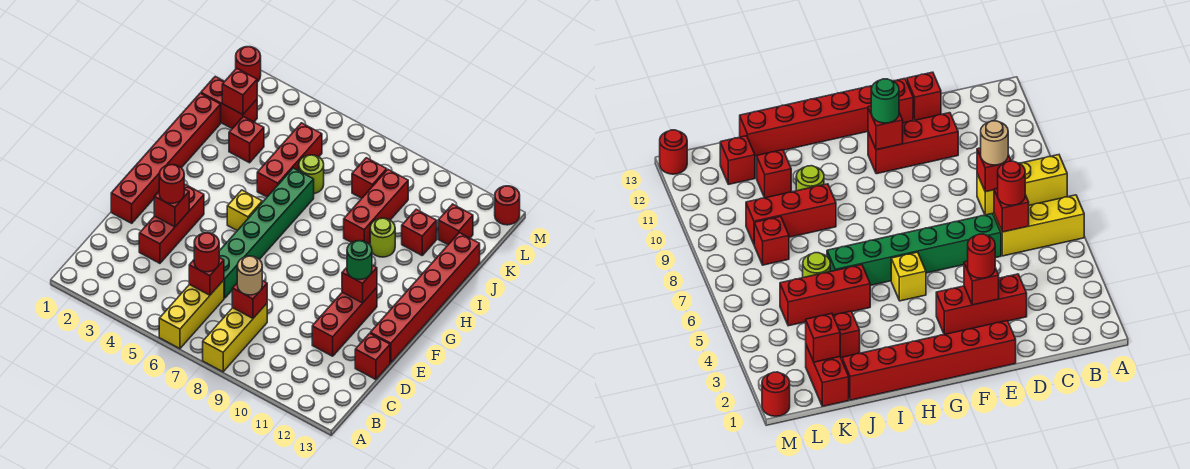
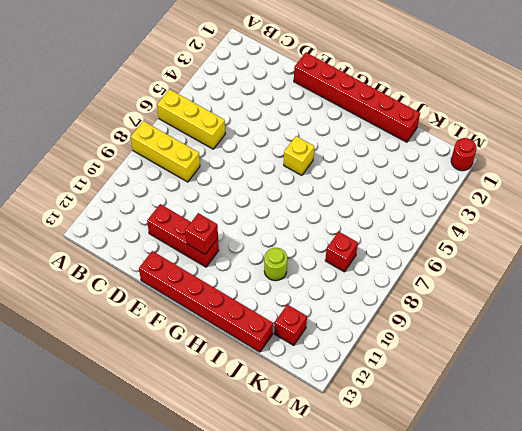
none -> red 1x3 brick [139,184,204,263]
none -> green 1x6 brick [219,168,314,298]
none -> red 1x1 brick [355,333,390,380]

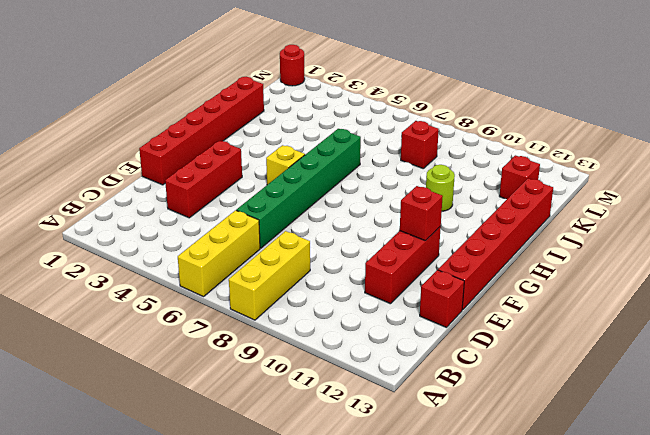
none -> red 1x3 brick [257,123,322,197]
none -> red 1x3 brick [344,170,408,244]
none -> red 1x1 brick [229,116,264,163]

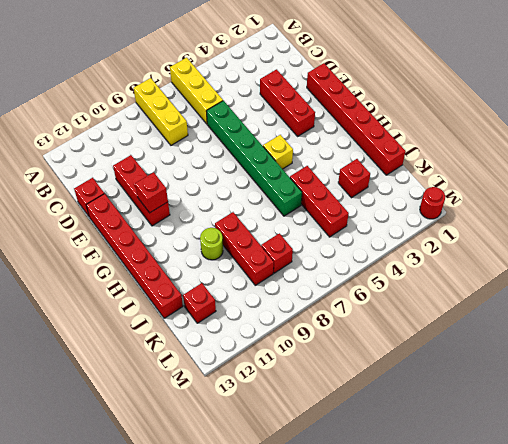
none -> lime 1x1 round brick [299,155,324,194]
none -> red 1x1 brick [402,209,437,255]
none -> red 1x2 brick [201,77,257,128]

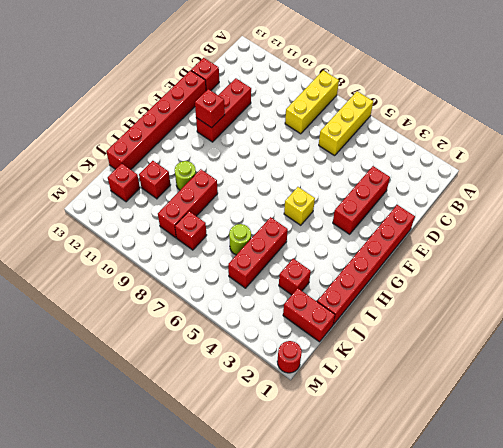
none -> green 1x6 brick [219,168,314,298]
none -> red 1x1 round brick [495,186,520,225]
none -> red 1x1 brick [189,257,224,295]

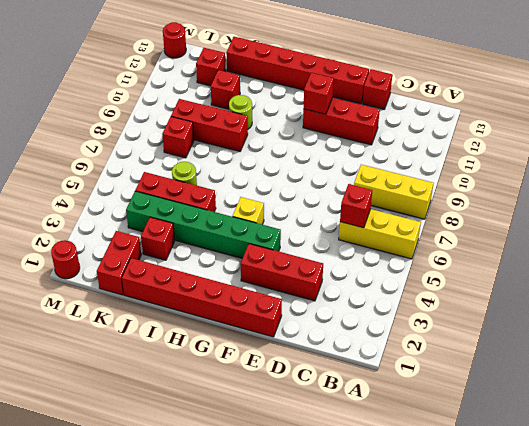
green 1x6 brick [126,191,281,258] -> green 1x6 brick moved to [219,168,314,298]
none -> red 1x1 brick [232,281,267,318]
none -> red 1x1 brick [154,189,189,227]
none -> red 1x1 brick [222,68,257,115]

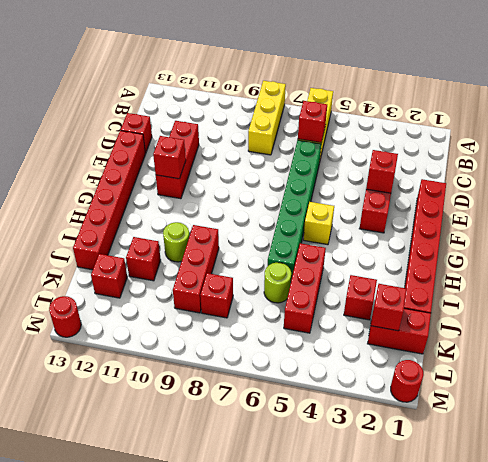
none -> red 1x1 brick [232,281,267,318]
none -> red 1x1 round brick [194,233,219,272]
none -> tan 1x1 round brick [237,256,262,295]

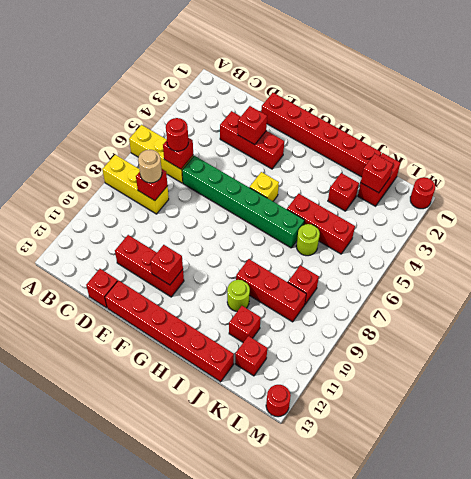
none -> red 1x1 round brick [159,164,184,203]
none -> green 1x1 round brick [347,241,372,280]

